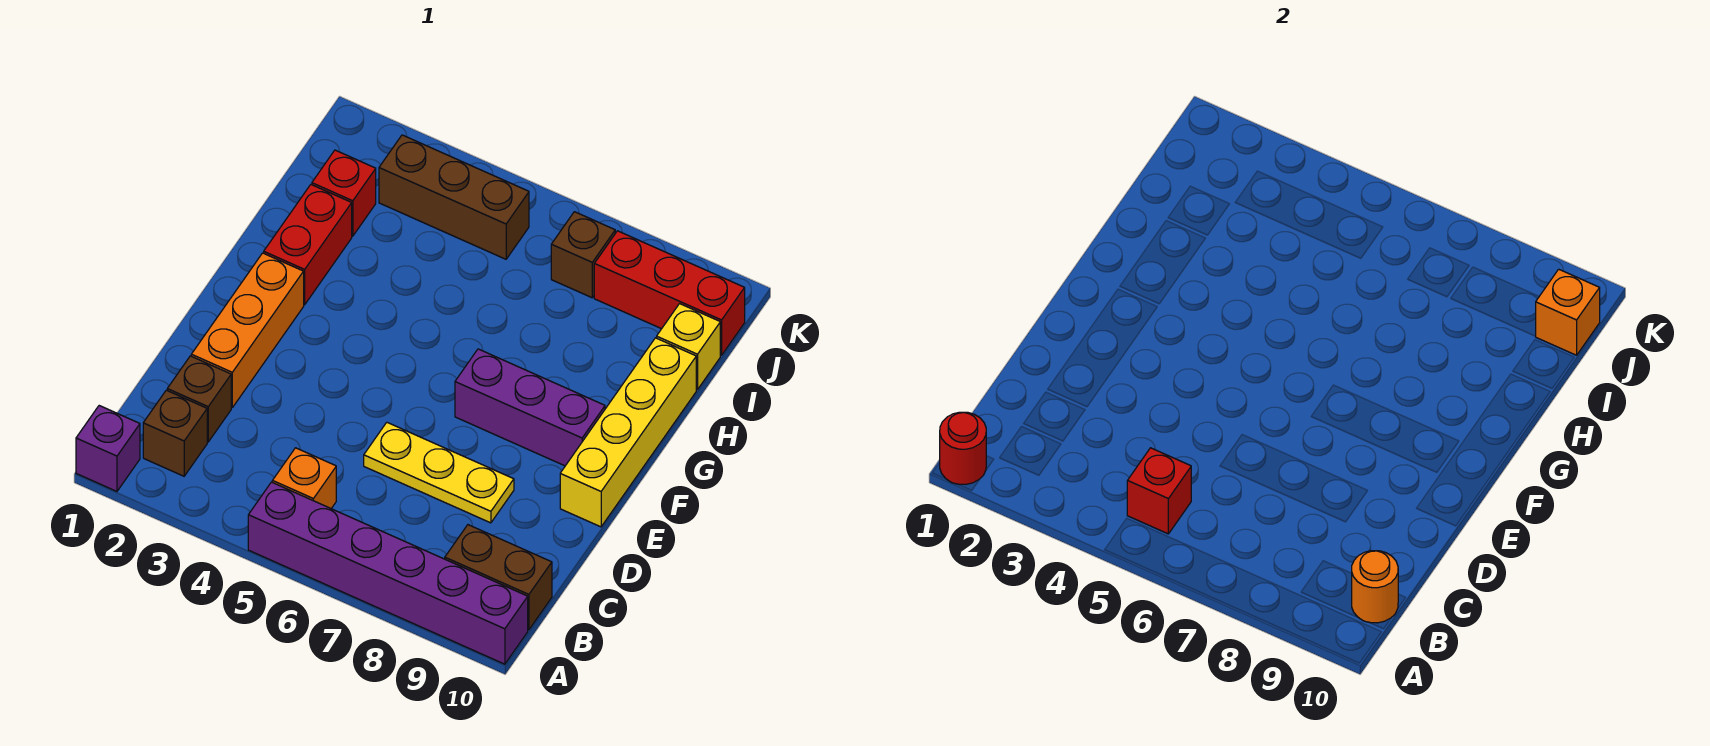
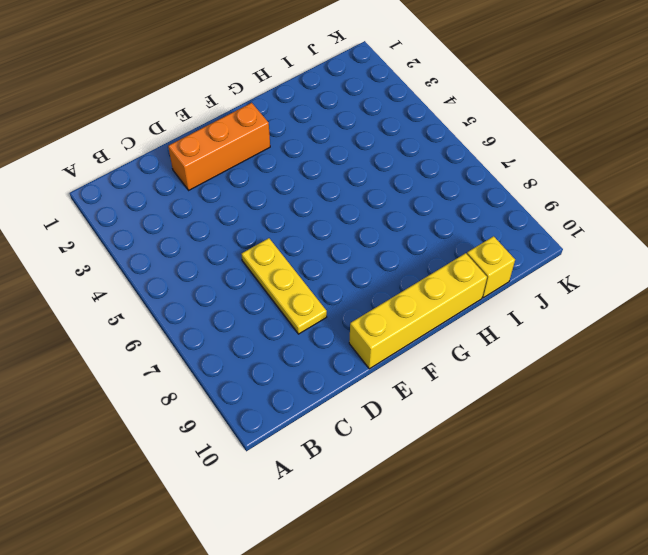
none -> purple 1x1 brick [76,406,140,491]
none -> purple 1x6 brick [248,482,528,664]
none -> brown 1x1 brick [143,390,207,476]

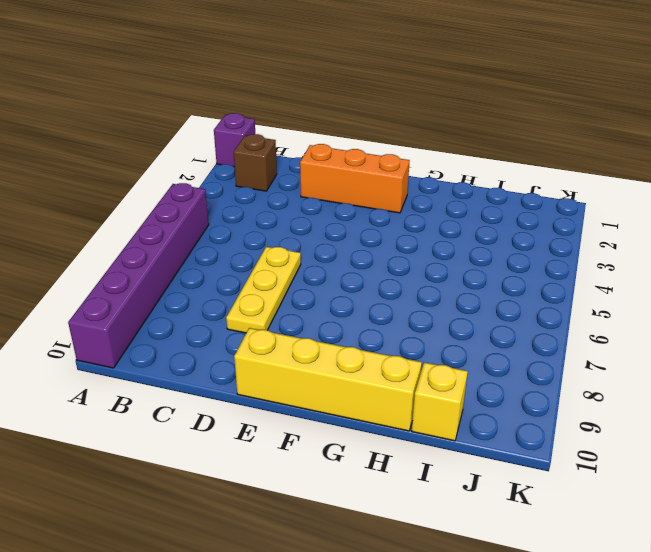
none -> orange 1x1 brick [272,448,336,508]
none -> brown 1x2 brick [445,525,552,630]
none -> brown 1x1 brick [167,356,231,442]

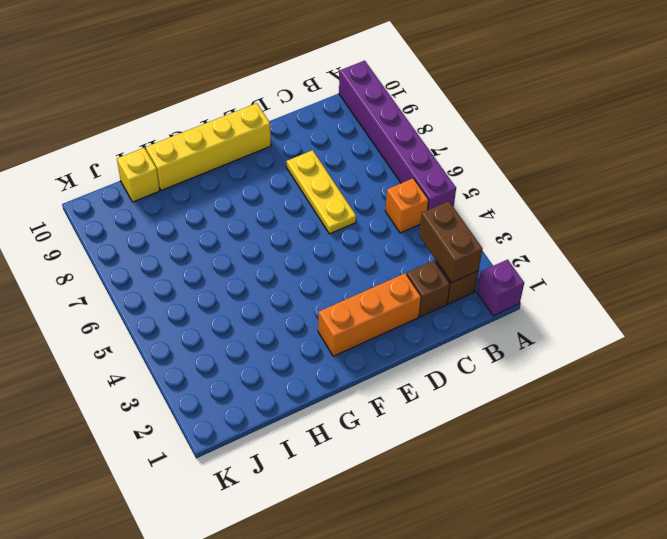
brown 1x2 brick [419,201,483,283] -> brown 1x2 brick moved to [445,525,552,630]
none -> purple 1x3 brick [455,349,605,466]
none -> red 1x2 brick [264,185,352,305]
none -> red 1x1 brick [312,150,376,236]

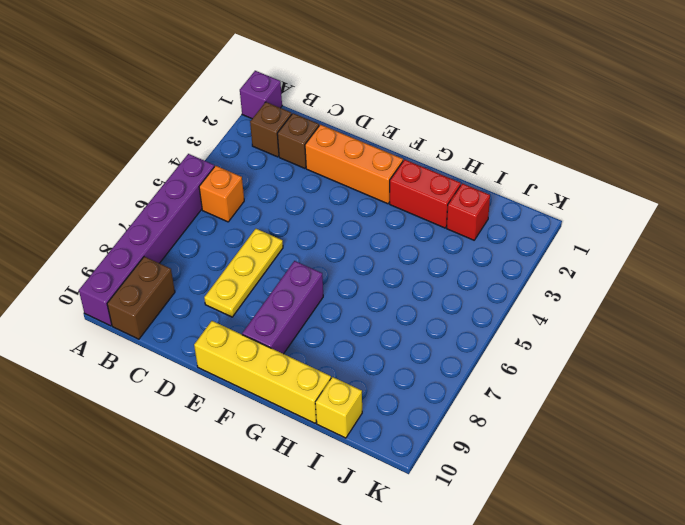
none -> brown 1x3 brick [379,135,529,259]
none -> brown 1x1 brick [551,212,615,298]
none -> red 1x3 brick [594,231,745,355]

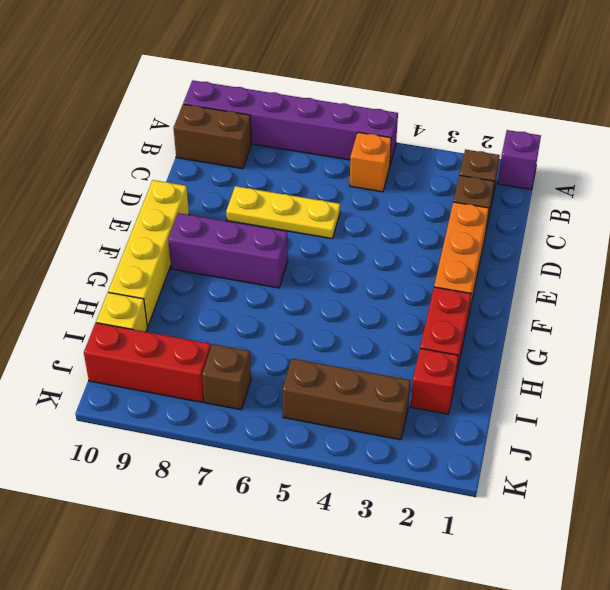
none -> red 1x1 round brick [940,412,986,484]
none -> red 1x1 brick [1127,448,1191,534]
none -> orange 1x1 round brick [1352,551,1398,623]

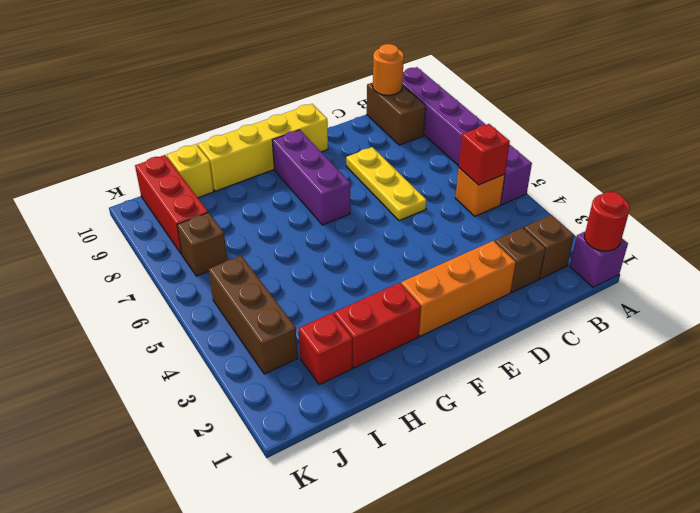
none -> orange 1x1 brick [1536,269,1600,355]

